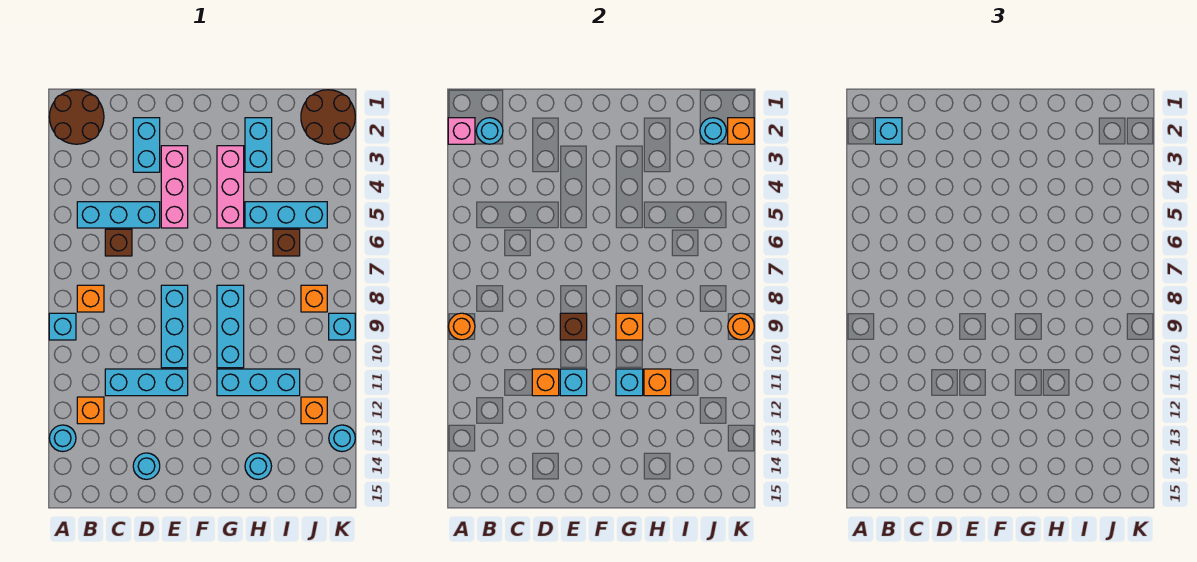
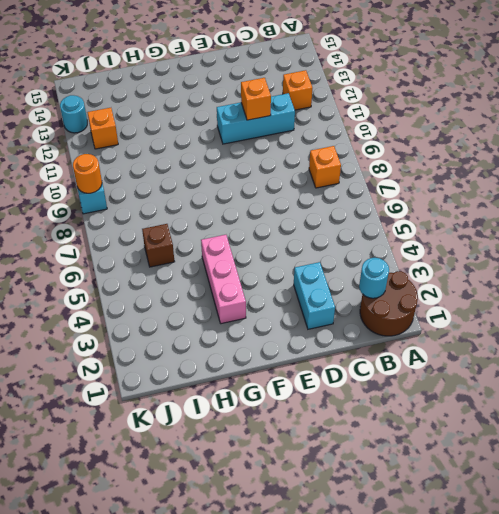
none -> cyan 1x1 brick [49,313,76,340]
none -> cyan 1x1 round brick [49,425,76,452]
none -> cyan 1x3 brick [77,202,160,228]
none -> brown 1x1 brick [105,229,132,256]

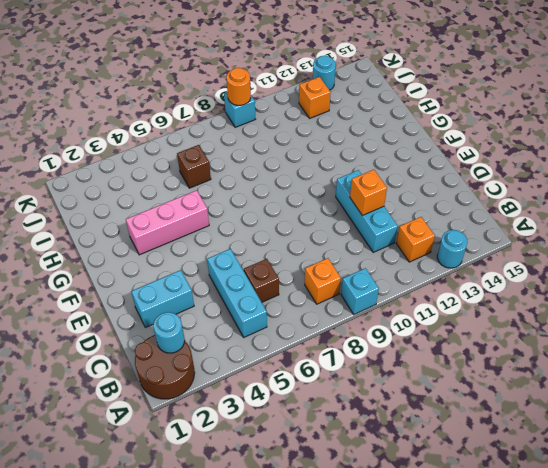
none -> cyan 1x1 round brick [133,453,160,479]
none -> pink 1x3 brick [161,146,188,228]
none -> cyan 1x3 brick [161,285,188,368]
none -> cyan 1x3 brick [217,285,244,368]

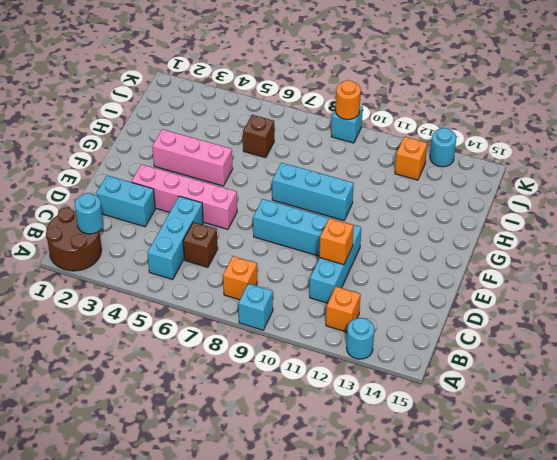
pink 1x4 brick [131,164,237,229] -> pink 1x3 brick [161,146,188,228]
none -> cyan 1x1 round brick [133,453,160,479]
none -> cyan 1x3 brick [217,369,300,396]
none -> cyan 1x2 brick [245,118,272,172]
none -> cyan 1x3 brick [245,202,327,228]

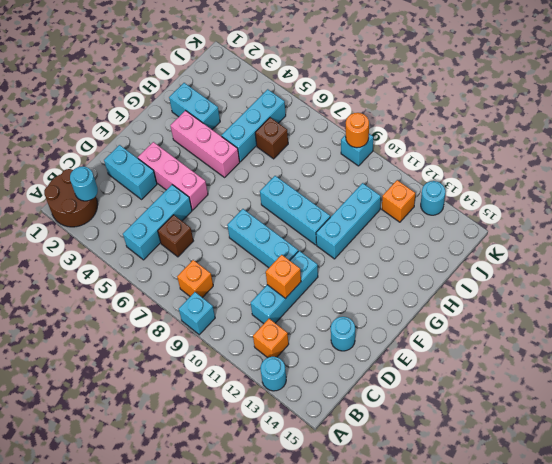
none -> cyan 1x1 round brick [245,453,272,479]
none -> brown 2x2 round brick [301,90,355,144]
none -> orange 1x1 brick [301,285,327,312]
none -> pink 1x1 brick [448,118,475,144]

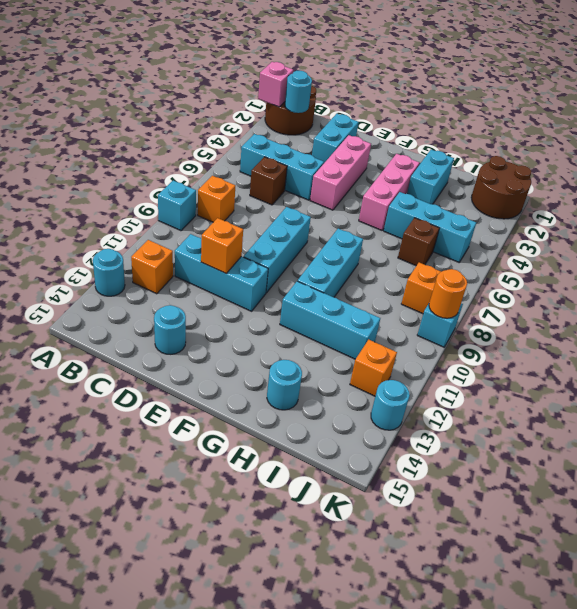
none -> orange 1x1 round brick [448,313,475,340]
none -> brown 1x1 brick [560,313,587,340]
none -> cyan 1x1 brick [560,369,587,396]
none -> orange 1x1 brick [616,313,643,340]

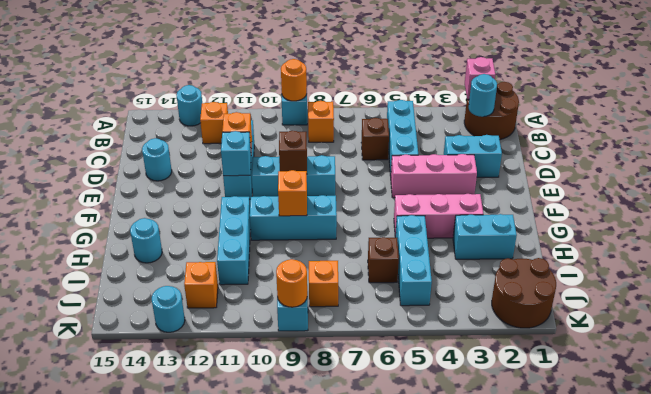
none -> cyan 1x1 brick [616,369,643,396]
none -> orange 1x1 brick [644,369,671,396]
none -> cyan 1x1 round brick [700,118,726,144]
none -> orange 1x1 brick [728,118,754,144]

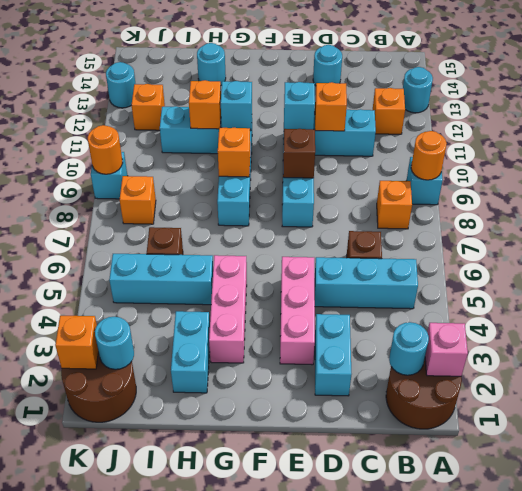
none -> cyan 1x1 brick [875,118,902,144]

